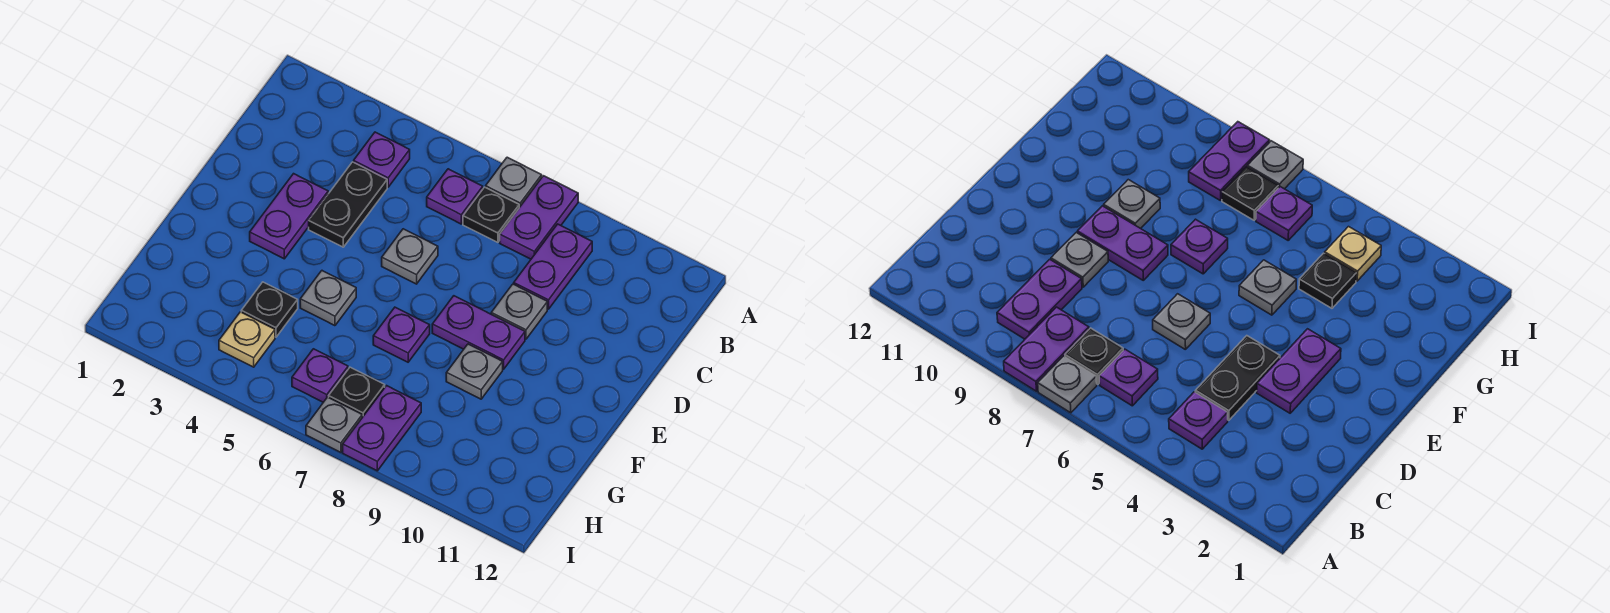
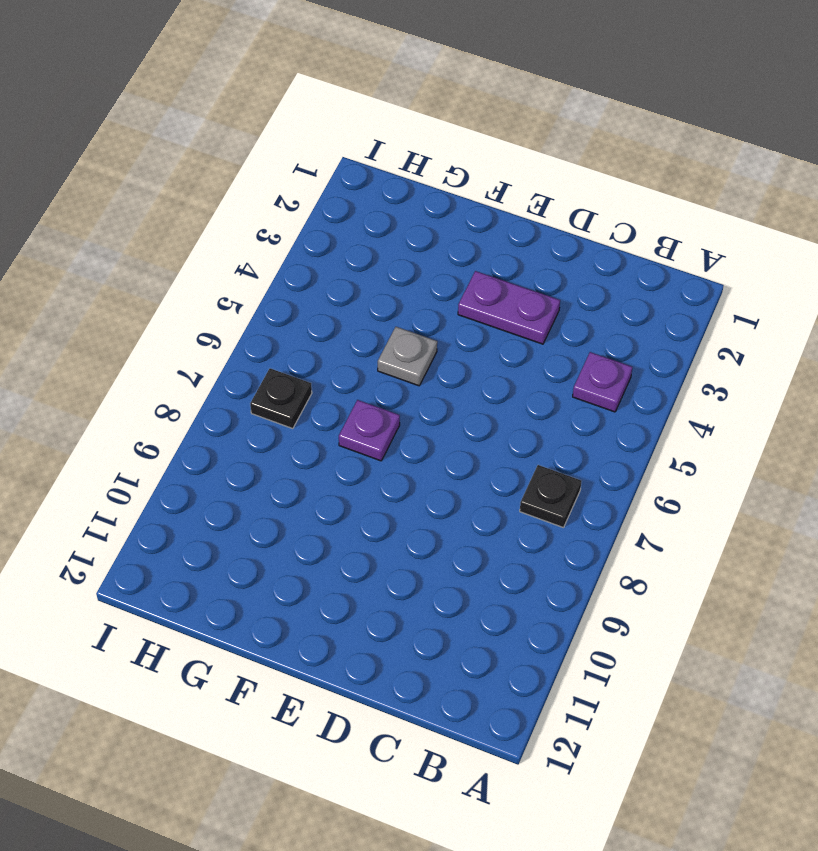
none -> grey 1x1 plate [486,157,542,207]
none -> purple 1x2 plate [500,176,578,259]
none -> purple 1x1 plate [427,169,483,224]

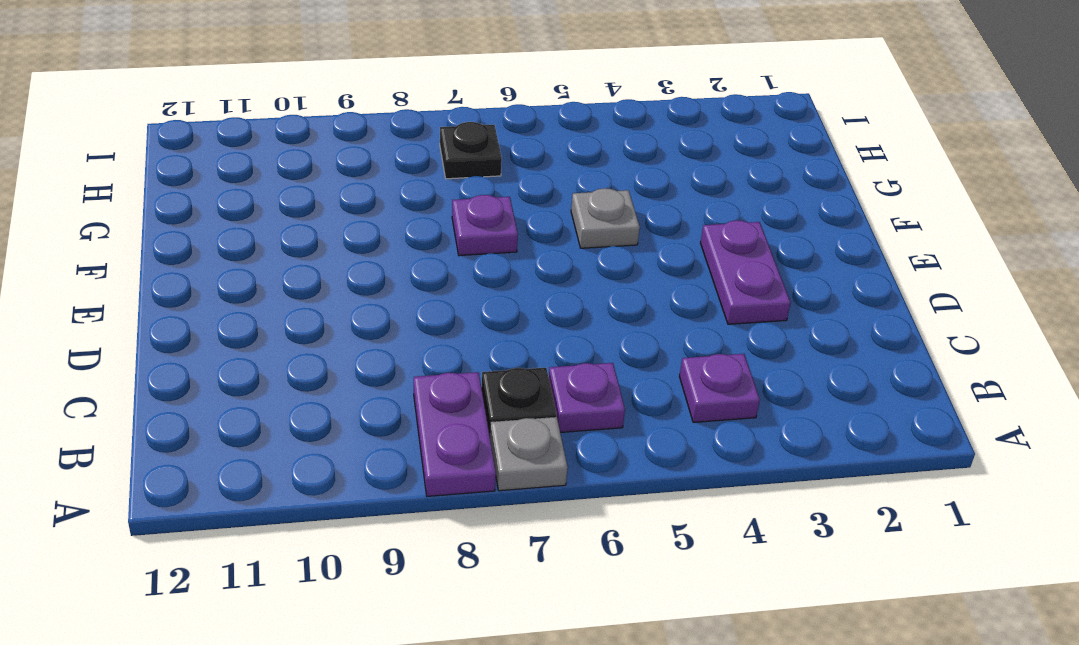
none -> purple 1x2 plate [514,224,592,309]
none -> black 1x2 plate [309,162,387,247]
none -> grey 1x1 plate [382,229,438,284]

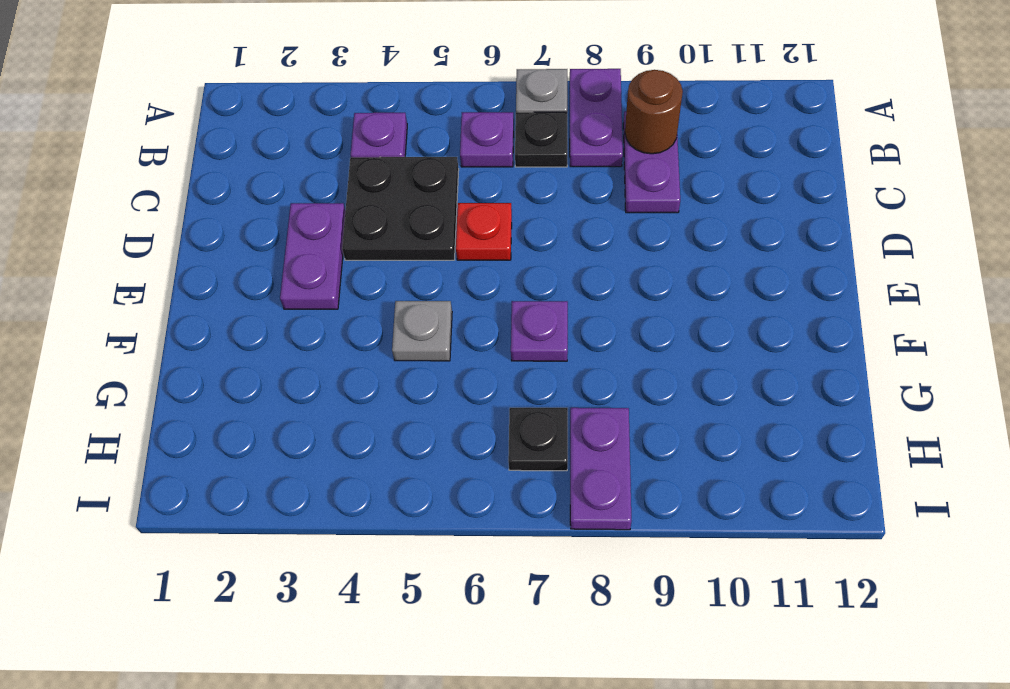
brown 1x1 round brick [625,70,683,154] -> none
black 2x2 plate [342,157,459,260] -> black 1x2 plate [309,162,387,247]
red 1x1 plate [456,203,512,260] -> grey 1x1 plate [382,229,438,284]
none -> grey 1x1 plate [491,284,547,339]
none -> purple 1x2 plate [432,296,525,369]
none -> grey 1x1 plate [446,344,503,399]

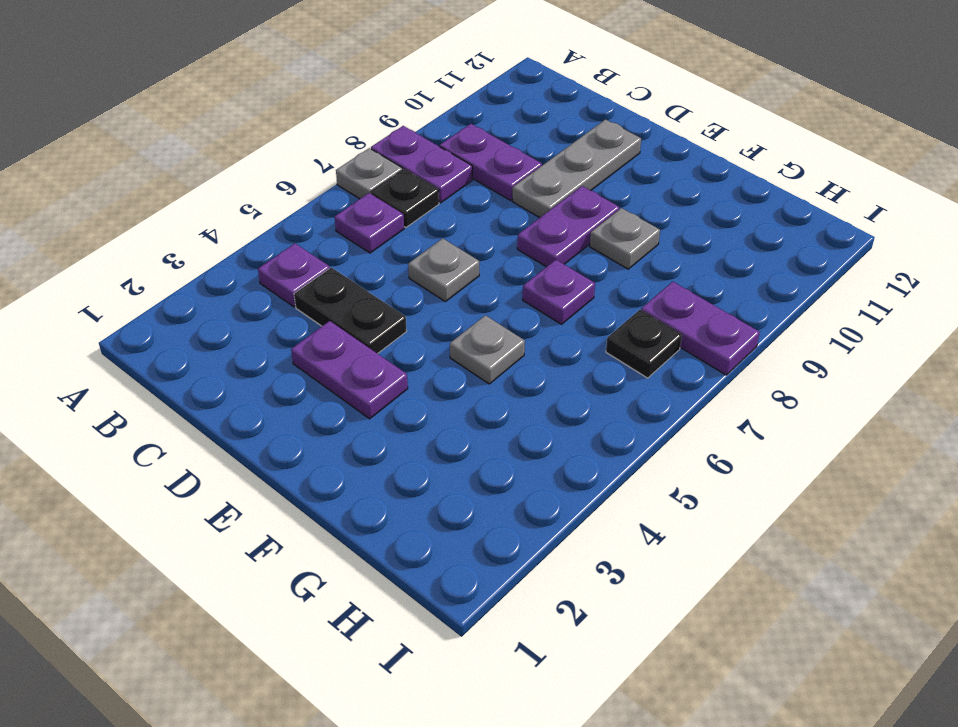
grey 1x3 plate [513,120,641,218] -> grey 1x1 plate [491,284,547,339]
none -> black 1x1 plate [241,282,298,337]
none -> tan 1x1 plate [219,312,275,367]
none -> purple 1x1 plate [292,349,348,402]

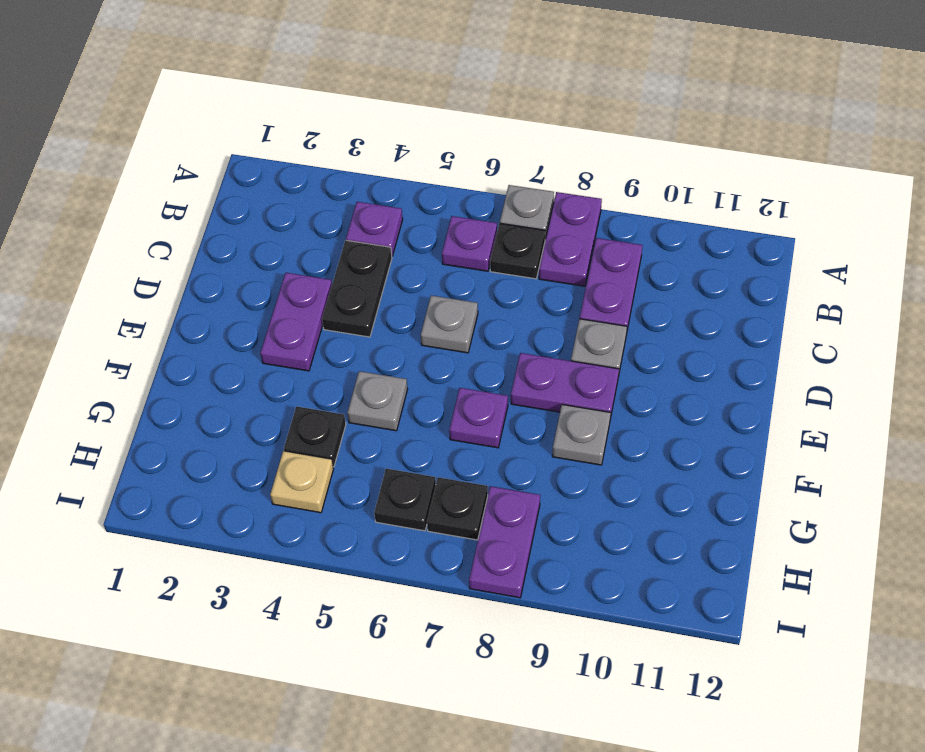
black 1x1 plate [374,469,436,531] -> purple 1x1 plate [292,349,348,402]
none -> grey 1x1 plate [306,397,362,452]

